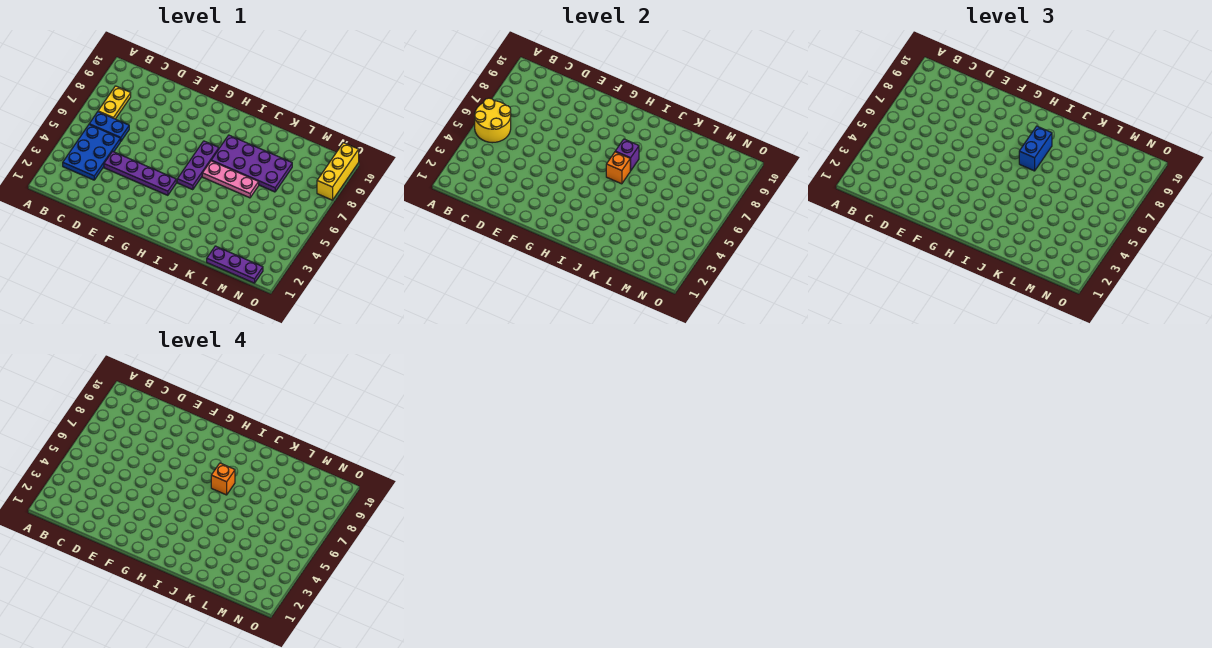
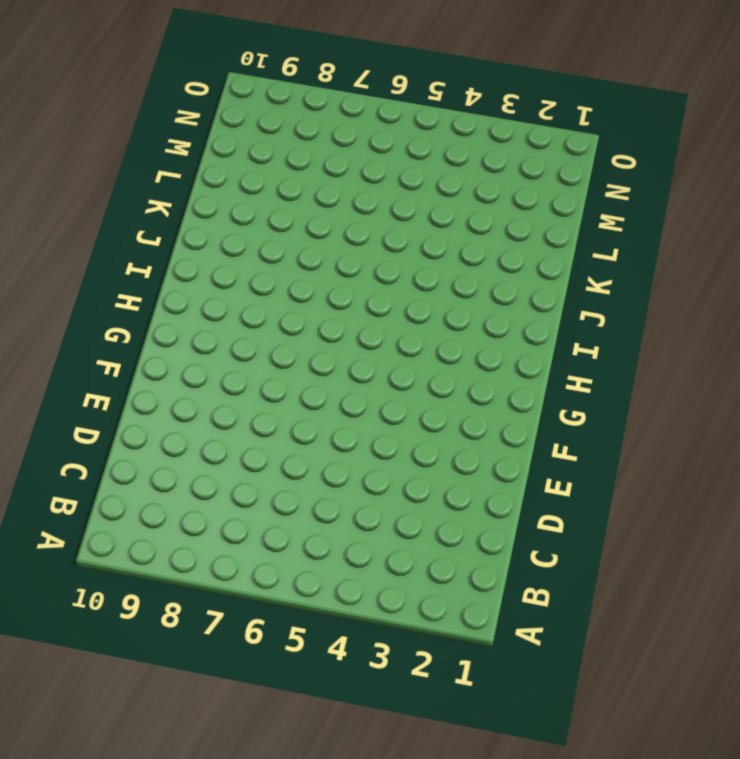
none -> blue 2x3 plate [63,125,120,180]
none -> blue 1x2 plate [89,112,129,142]
none -> yellow 1x2 plate [98,86,131,119]

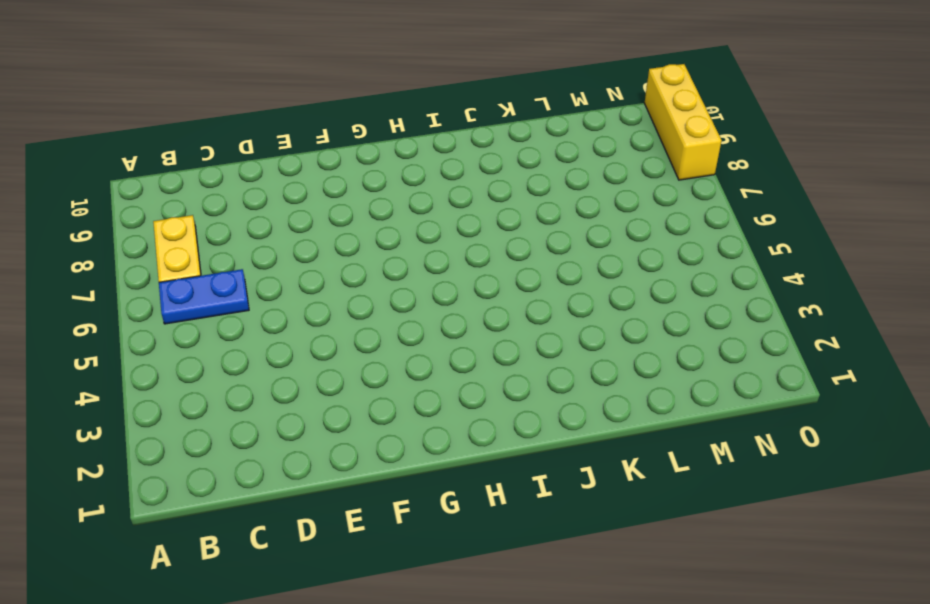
none -> blue 2x3 plate [63,125,120,180]
none -> purple 1x4 plate [104,151,176,195]
none -> purple 1x3 plate [177,141,219,190]

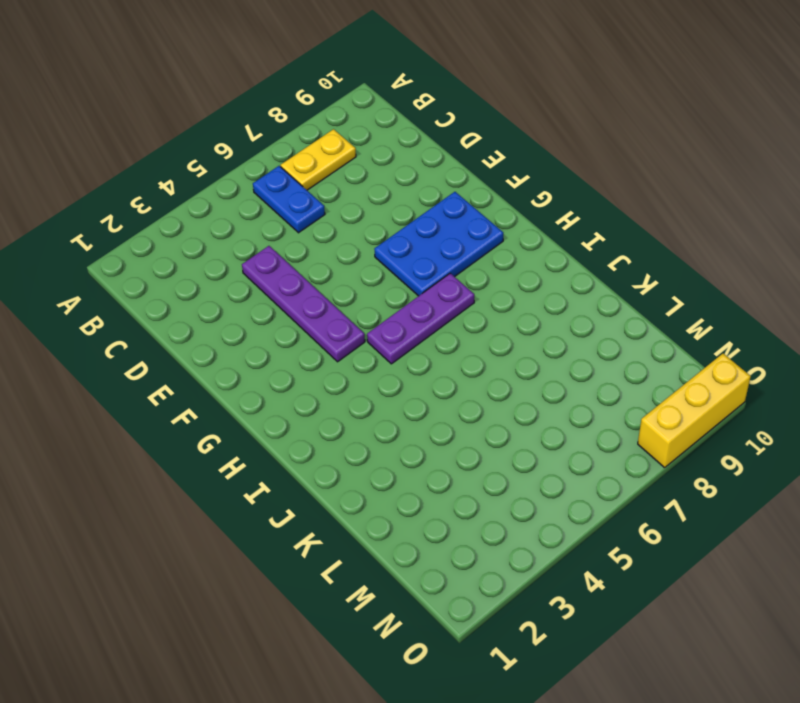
blue 2x3 plate [374,192,503,296] -> blue 2x3 plate moved to [63,125,120,180]
none -> pink 1x3 plate [202,161,259,198]
none -> purple 2x4 plate [211,135,292,192]
none -> purple 1x3 plate [207,246,263,283]

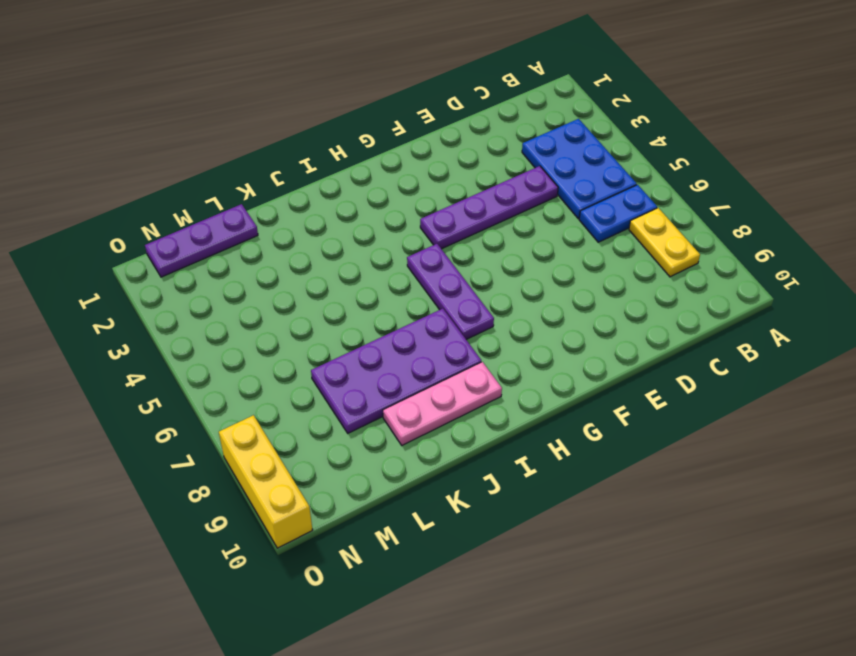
pink 1x3 plate [383,362,502,445] -> pink 1x3 plate moved to [202,161,259,198]
none -> yellow 2x2 round brick [475,98,511,143]
none -> orange 1x1 brick [606,152,630,184]
none -> purple 1x1 brick [615,139,639,171]

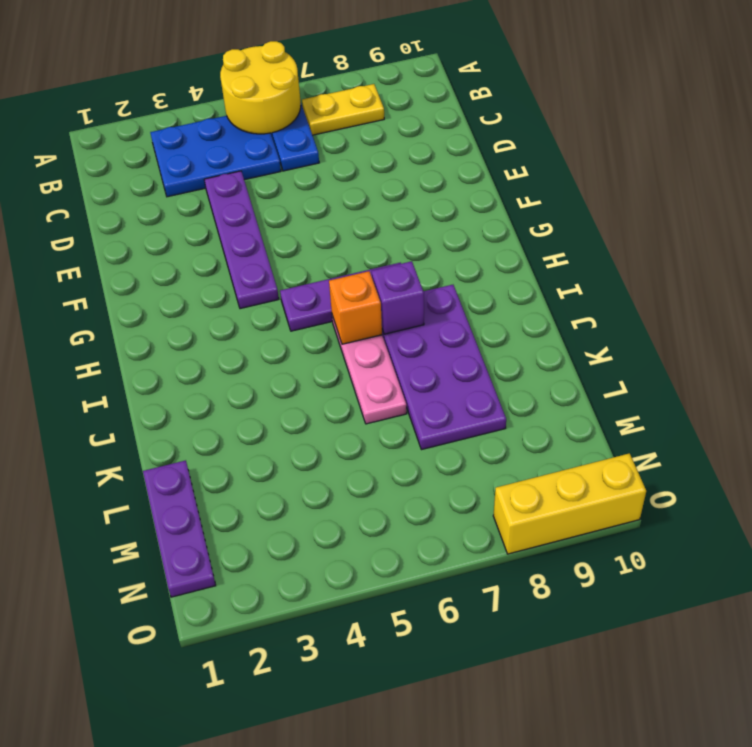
none -> blue 1x2 brick [1019,126,1052,171]
none -> orange 1x1 brick [211,463,235,495]

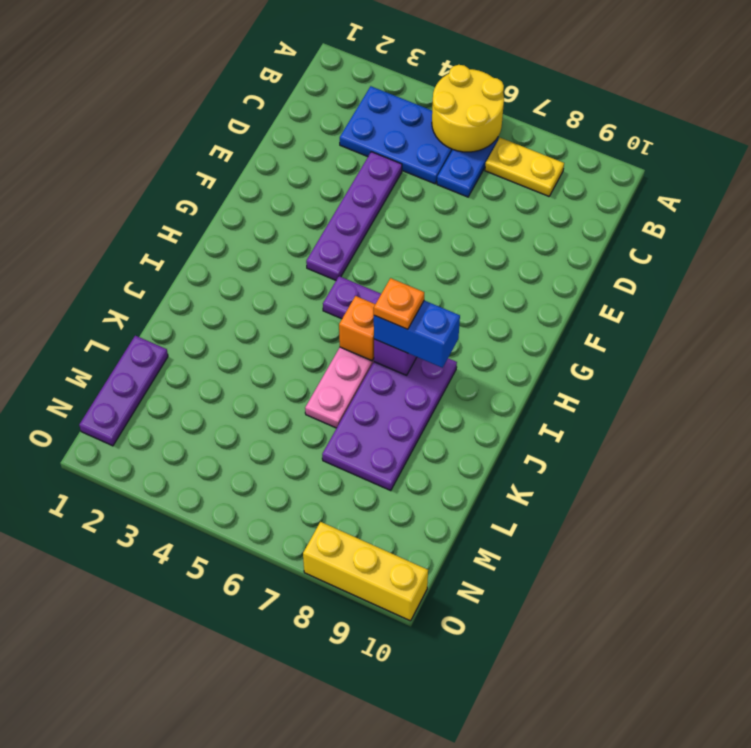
orange 1x1 plate [374,278,424,329] -> orange 1x1 brick [211,463,235,495]

